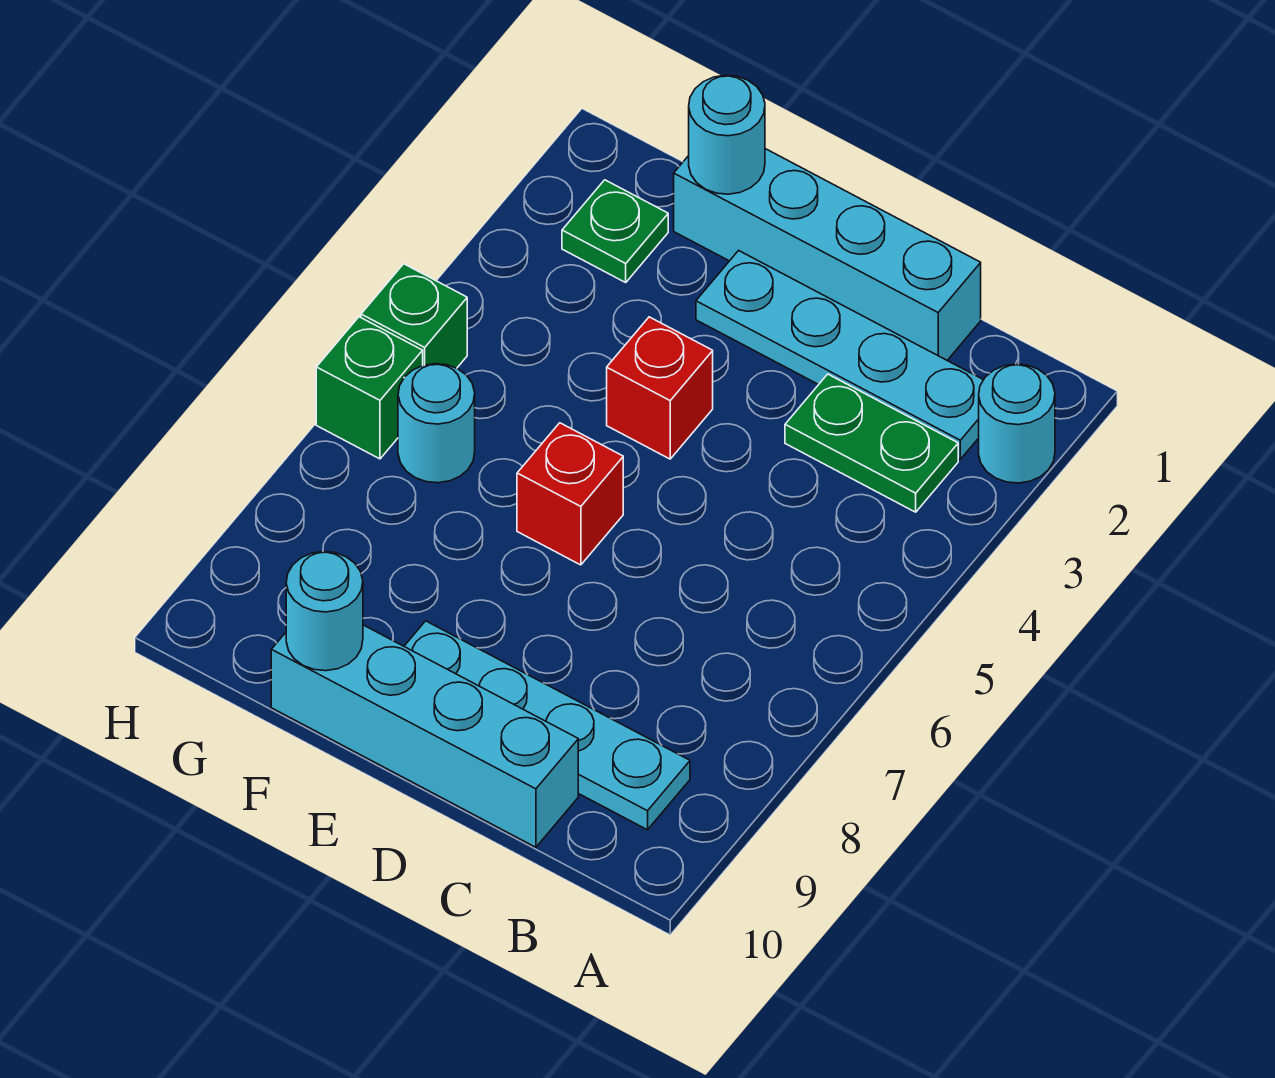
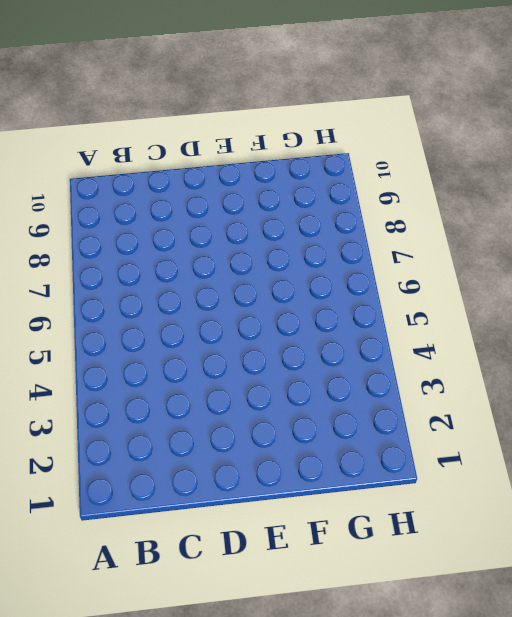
none -> cyan 1x1 round brick [979,364,1055,483]
none -> cyan 1x4 plate [696,251,983,459]
none -> green 1x2 plate [785,374,958,512]

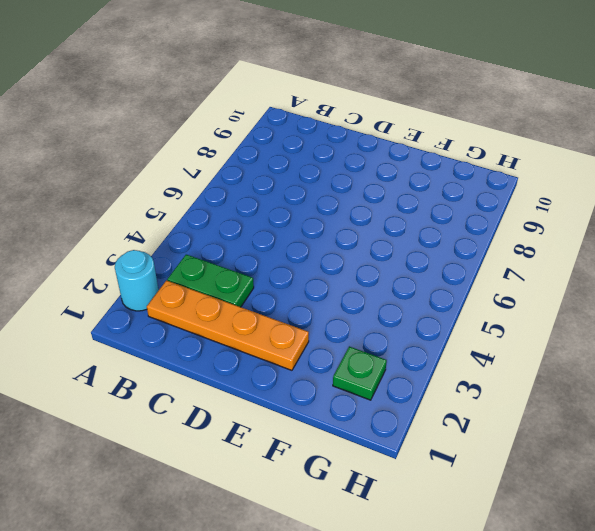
orange 1x4 plate [147,280,309,370] -> cyan 1x4 plate [696,251,983,459]
none -> cyan 1x4 plate [404,621,690,830]
none -> cyan 1x4 brick [674,149,981,360]
none -> cyan 1x4 brick [271,625,578,847]

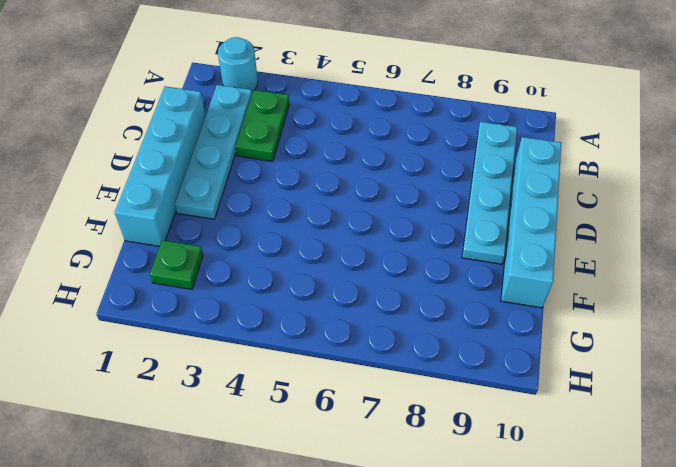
none -> red 1x1 brick [607,317,713,459]
none -> red 1x1 brick [517,423,623,565]
none -> cyan 1x1 round brick [398,364,475,483]

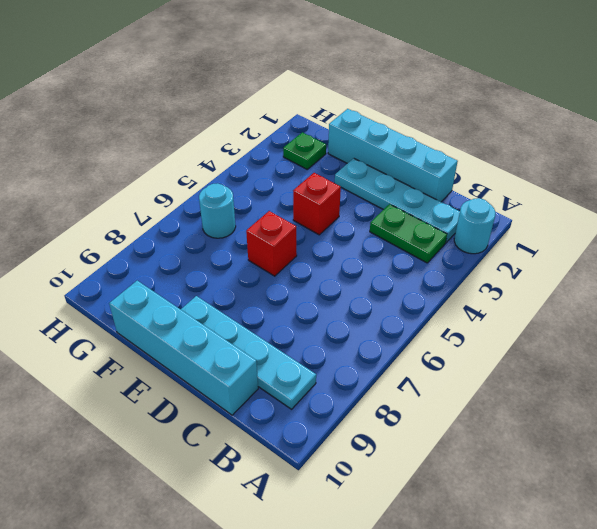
none -> green 1x1 brick [361,264,467,368]
none -> green 1x1 brick [316,317,423,459]
none -> cyan 1x1 round brick [689,75,765,194]

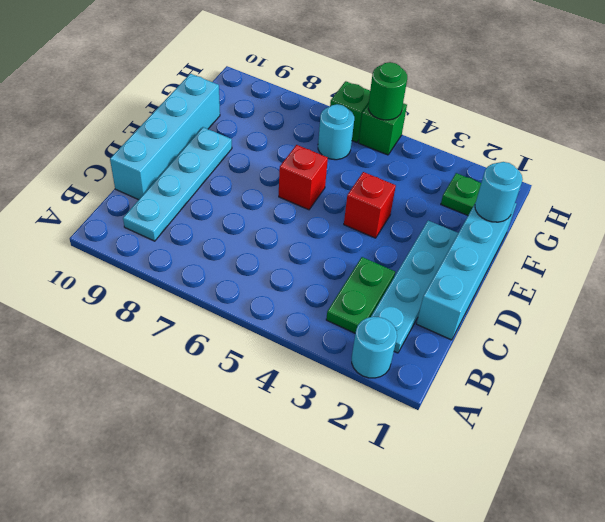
green 1x1 round brick [368,62,407,120] -> none
none -> cyan 1x1 round brick [286,552,363,671]

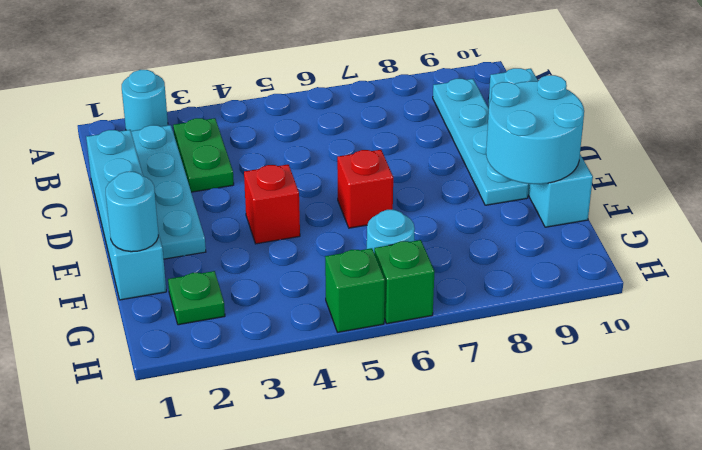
cyan 2x2 round brick [486,75,584,184] -> cyan 1x1 round brick [286,552,363,671]

